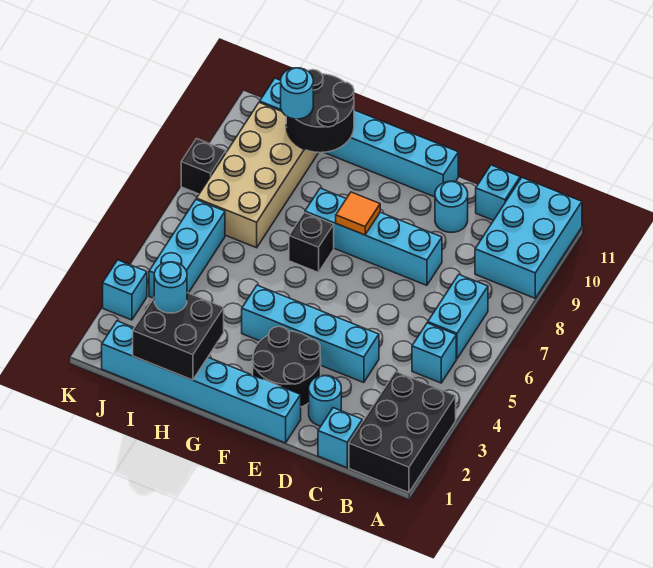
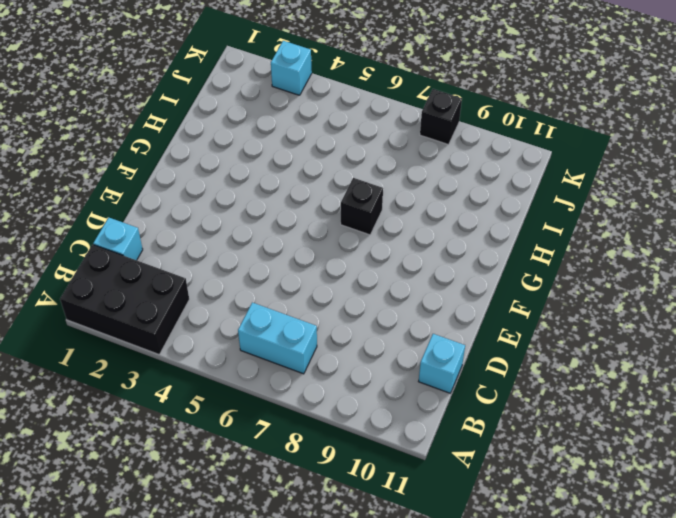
none -> cyan 2x3 brick [475,178,582,298]
none -> cyan 1x1 brick [412,323,456,383]
none -> cyan 1x1 round brick [309,376,341,426]

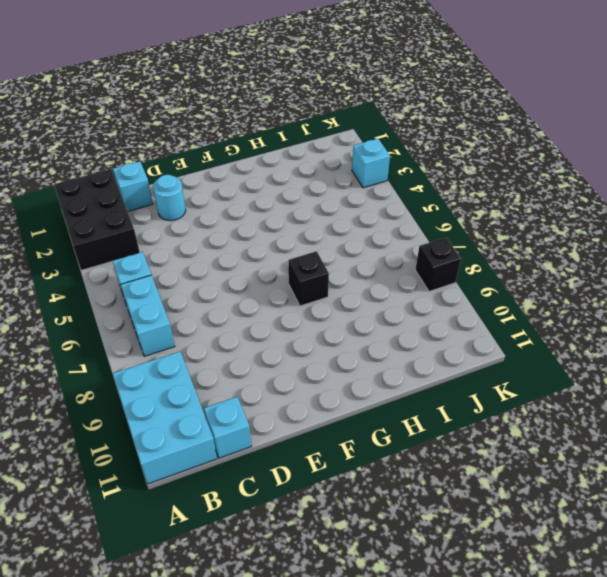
none -> cyan 1x4 brick [242,285,379,383]
none -> cyan 1x4 brick [305,188,442,285]
none -> cyan 1x1 round brick [435,181,468,232]

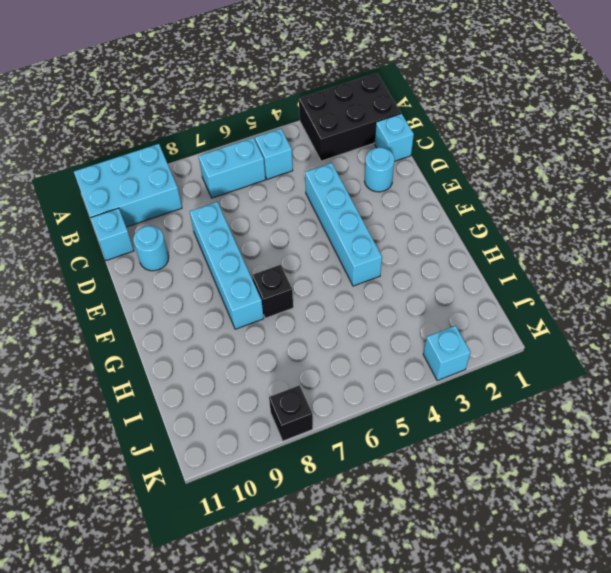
none -> cyan 1x6 brick [102,321,301,443]
none -> black 2x2 round brick [253,327,321,407]
none -> cyan 1x6 brick [260,78,458,197]

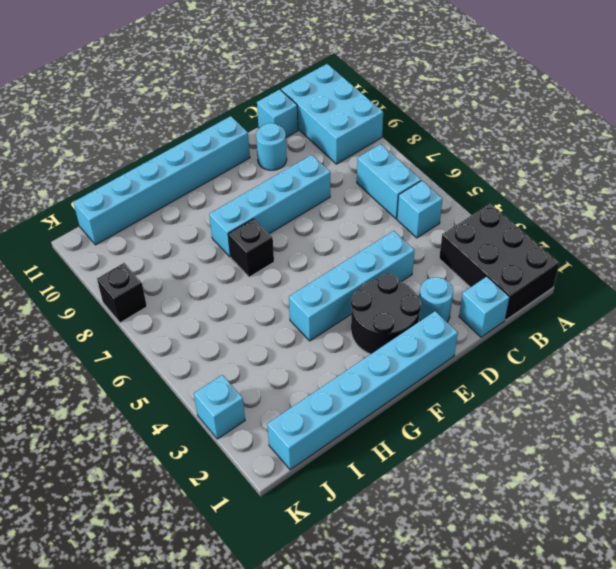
none -> tan 2x4 brick [197,102,319,248]
none -> cyan 1x3 brick [149,200,225,298]
none -> orange 1x1 tile [336,192,380,235]

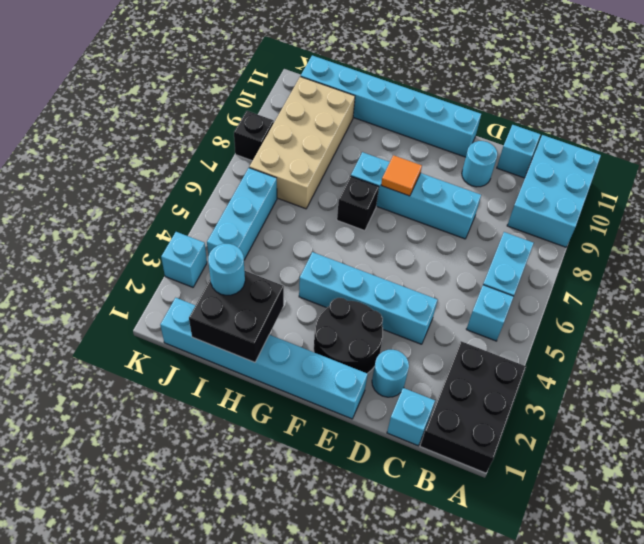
none -> black 2x2 round brick [286,70,354,153]
none -> cyan 1x1 round brick [281,68,313,119]

